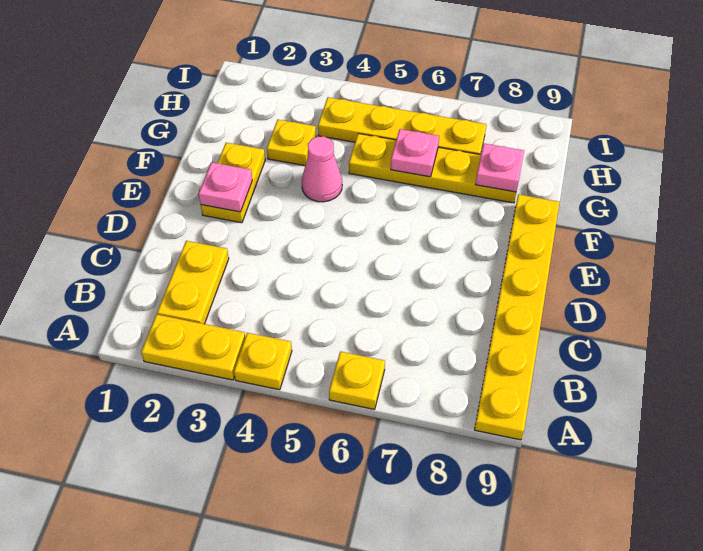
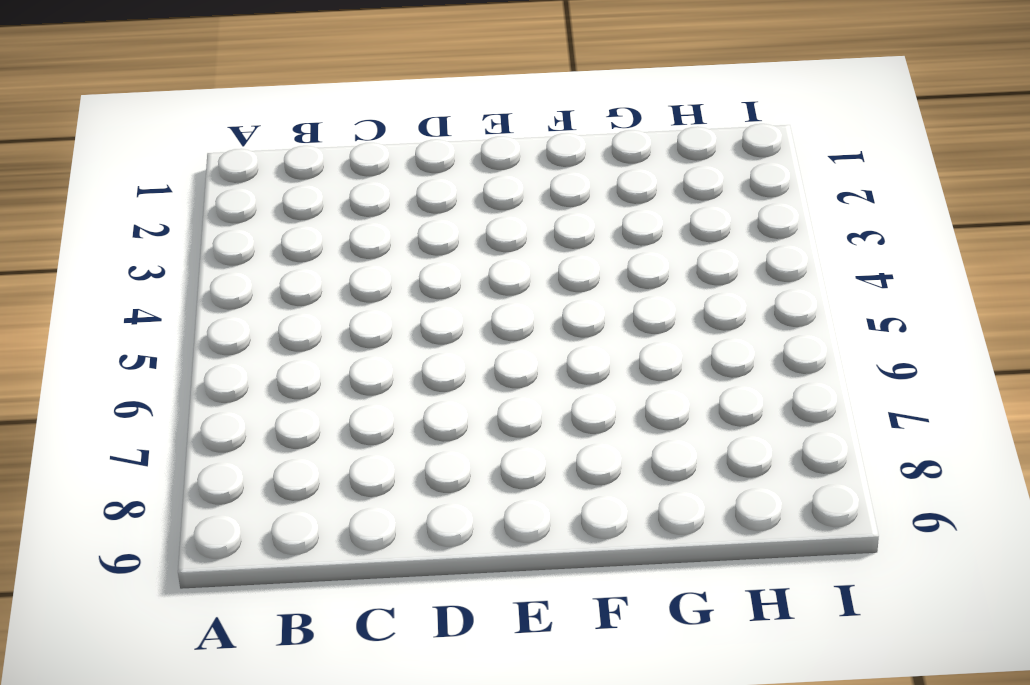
none -> yellow 1x2 plate [141,314,246,380]
none -> yellow 1x1 plate [234,333,292,390]
none -> yellow 1x1 plate [329,351,385,409]

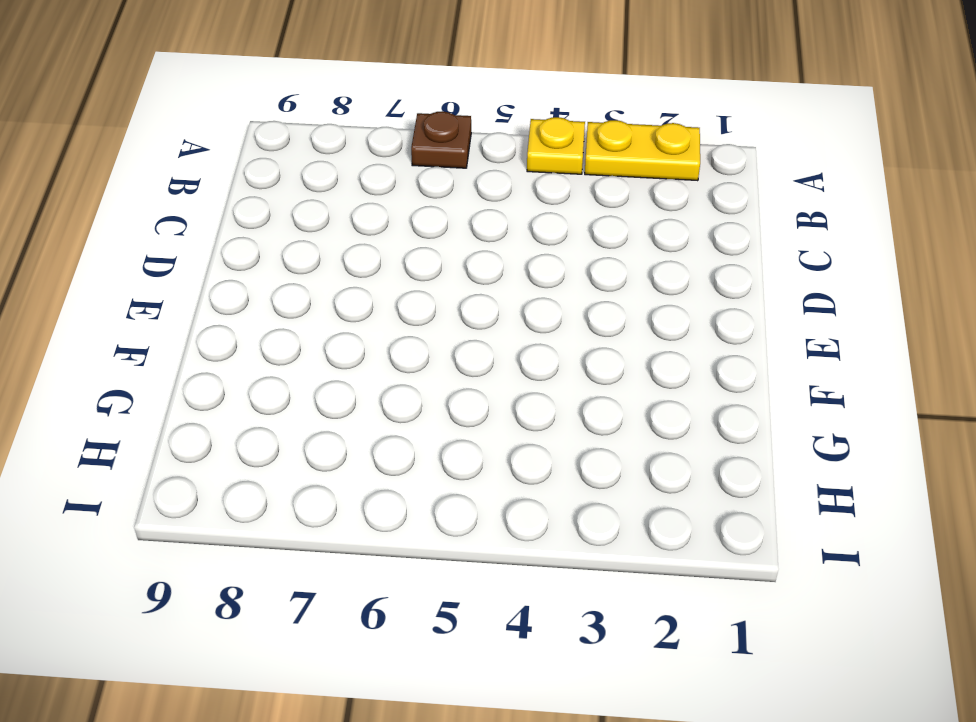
brown 1x1 plate [411,111,471,168] -> yellow 1x1 plate [329,351,385,409]
none -> yellow 1x6 plate [475,194,559,440]
none -> yellow 1x2 plate [157,241,229,324]
none -> yellow 1x2 plate [201,143,265,223]

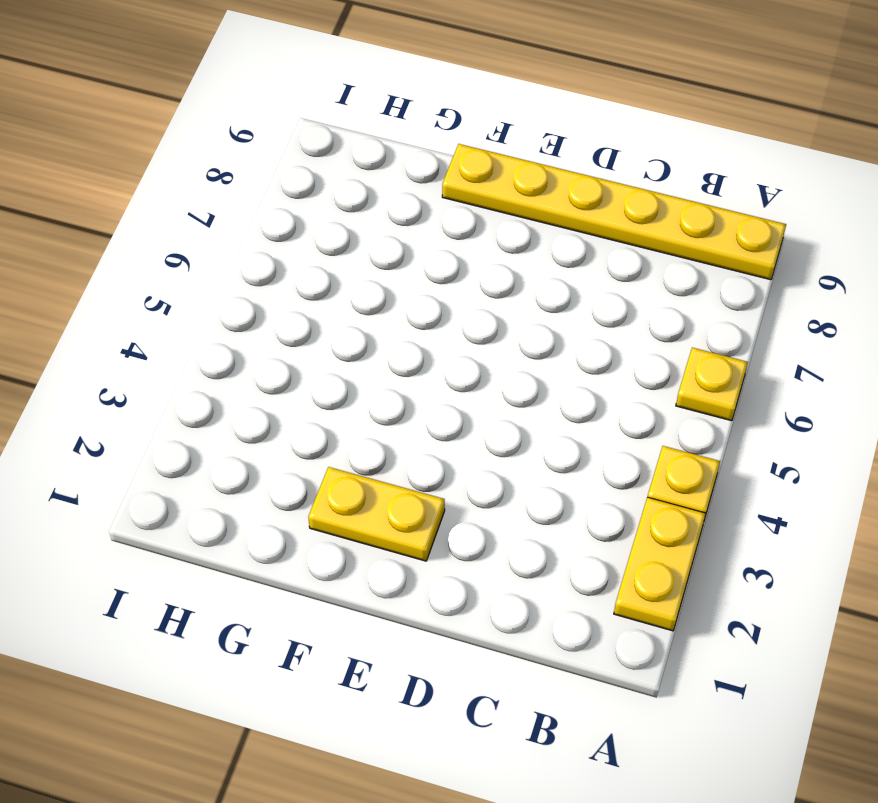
none -> yellow 1x2 plate [157,241,229,324]
none -> pink 1x1 cone [302,136,342,202]
none -> yellow 1x1 plate [267,120,316,166]

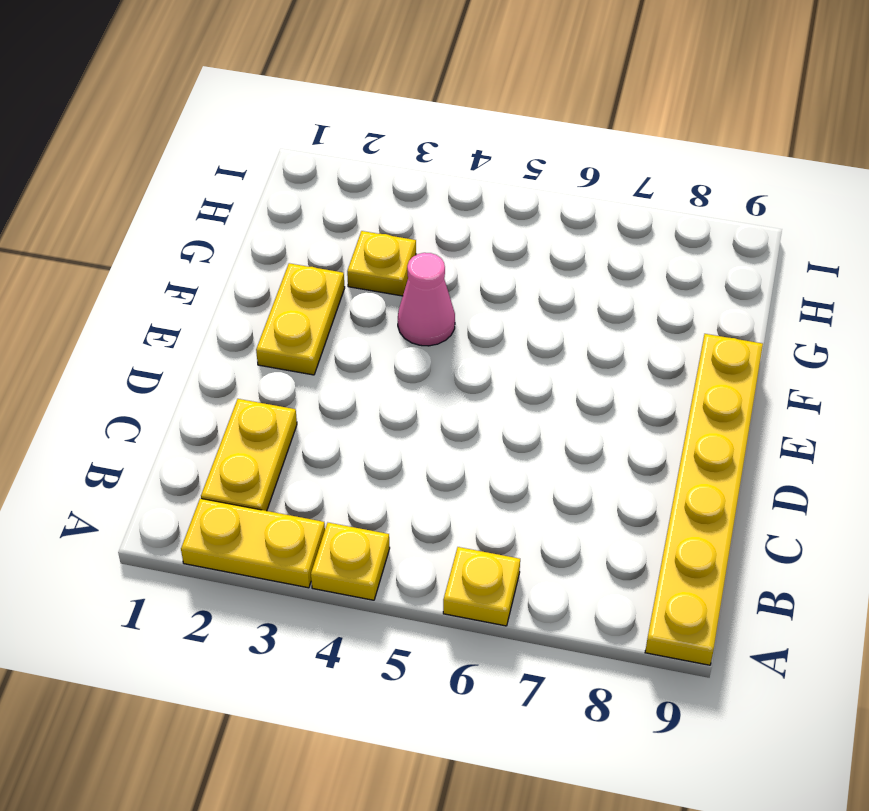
none -> yellow 1x4 plate [349,133,516,203]
none -> yellow 1x4 plate [318,97,486,155]
none -> pink 1x1 plate [199,162,252,212]

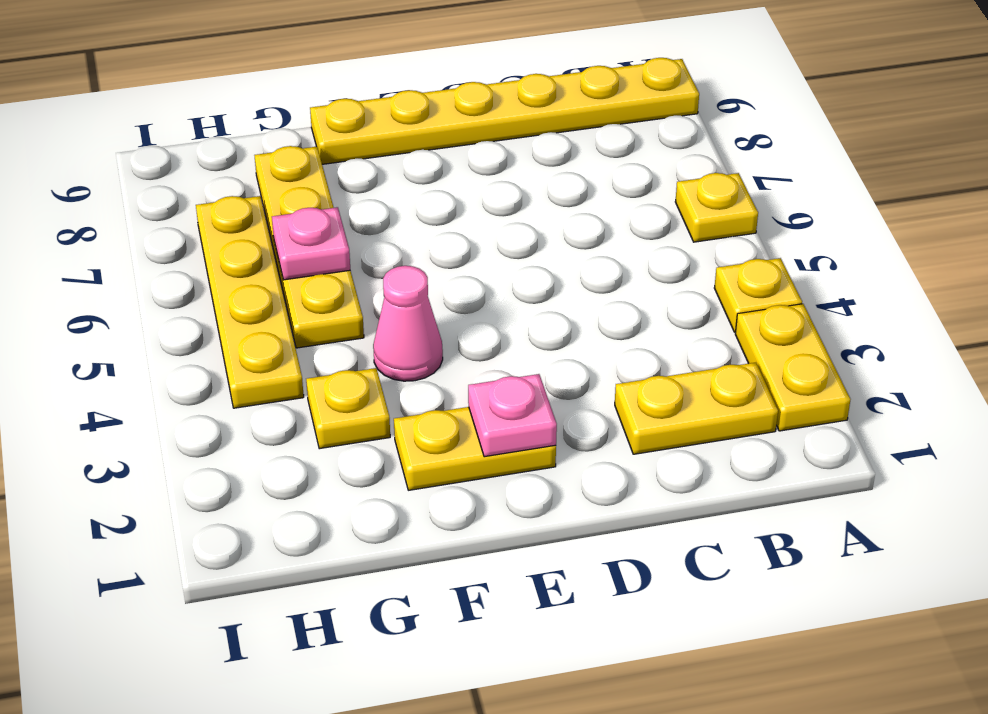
none -> pink 1x1 plate [475,144,524,192]

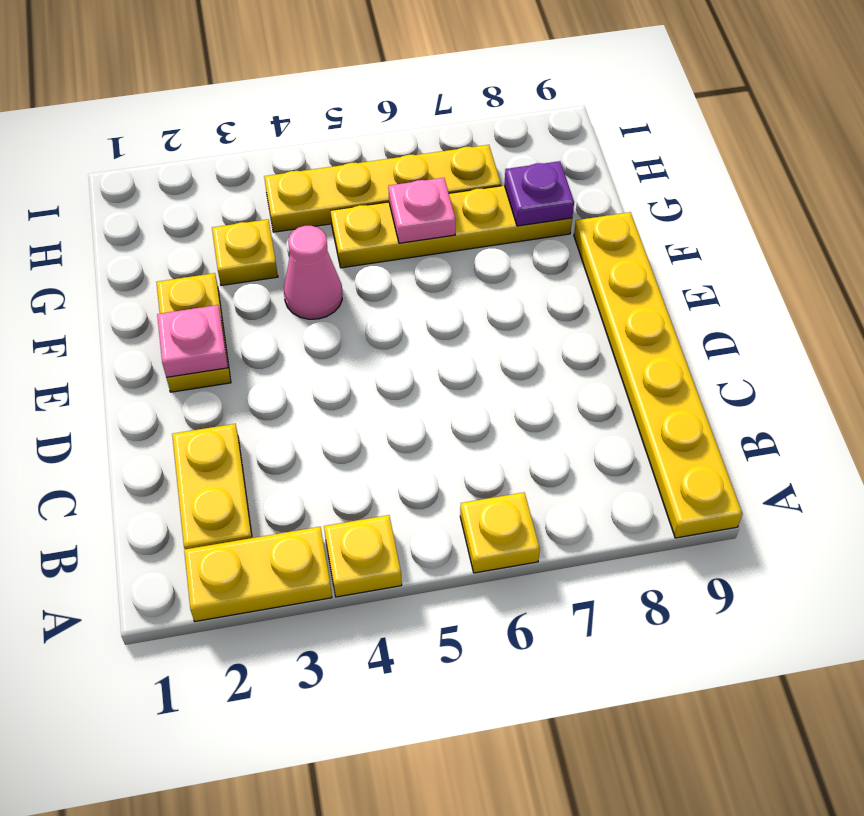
purple 1x1 plate [504,161,574,226] -> pink 1x1 plate [475,144,524,192]

